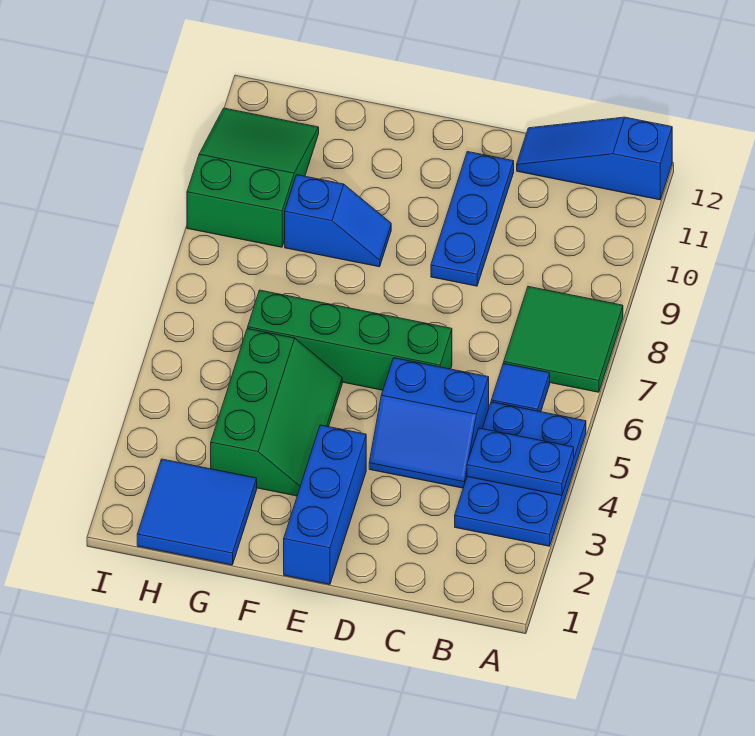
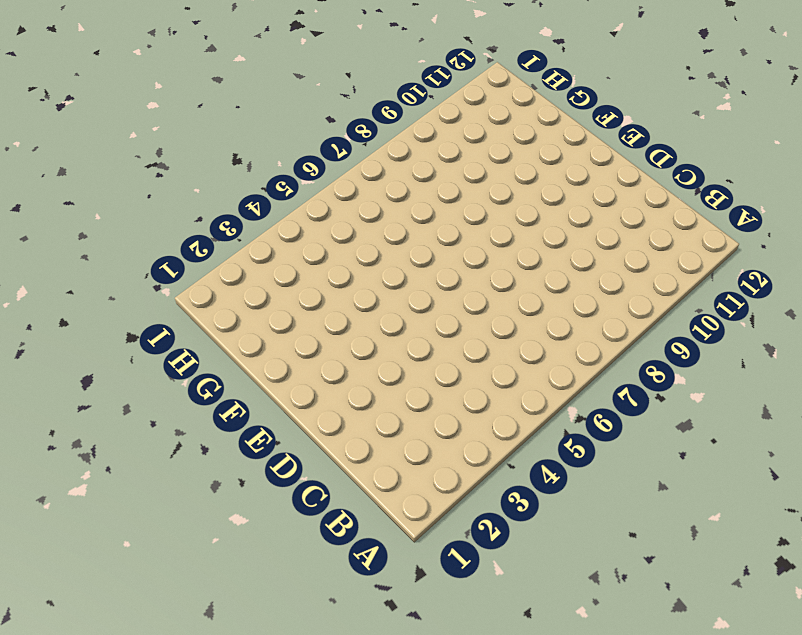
none -> blue 2x3 plate [455,402,586,546]
none -> green 2x2 tile [504,287,623,392]
none -> blue 1x3 slope [517,117,672,200]

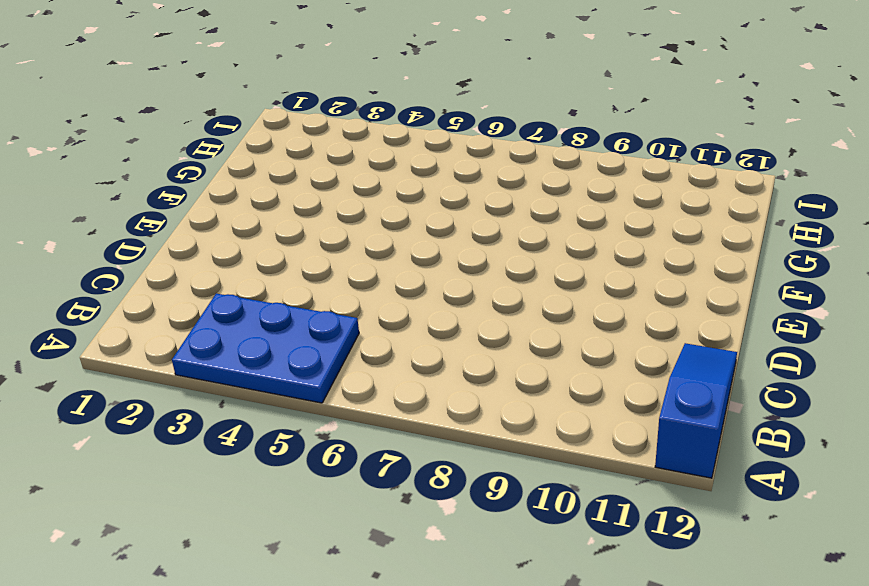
none -> green 2x2 tile [504,287,623,392]
none -> blue 1x1 tile [491,363,550,412]
none -> blue 2x2 slope [369,358,489,488]

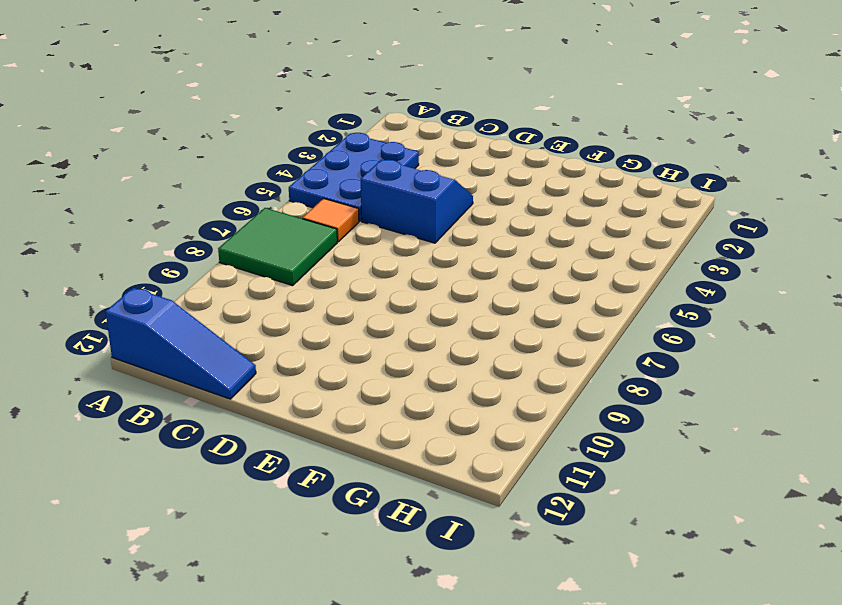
orange 1x1 tile [303,198,359,242] -> blue 1x1 tile [491,363,550,412]
none -> green 1x4 brick [248,290,452,390]
none -> blue 1x3 plate [431,152,514,286]
none -> blue 1x3 brick [284,425,366,584]

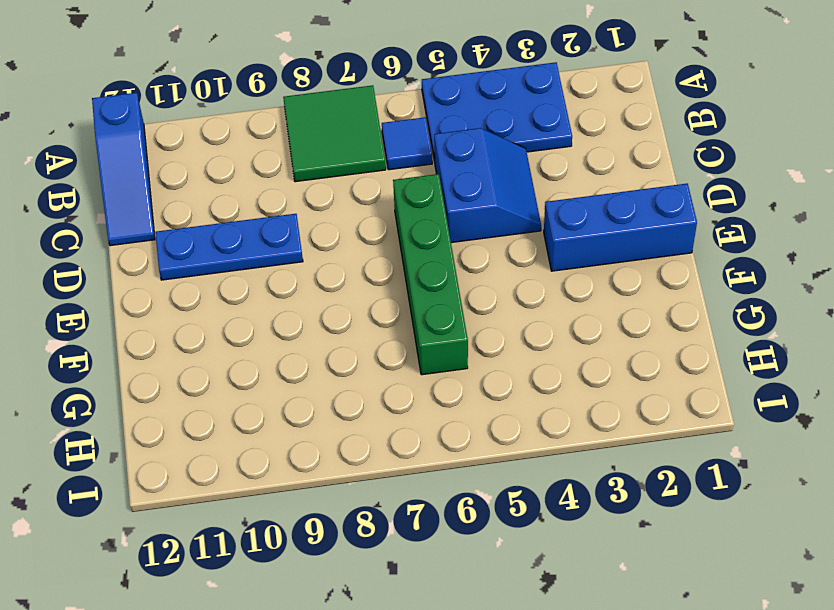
none -> green 2x3 slope [211,329,342,496]
none -> blue 1x2 slope [285,175,391,267]
none -> blue 2x2 tile [137,459,257,565]

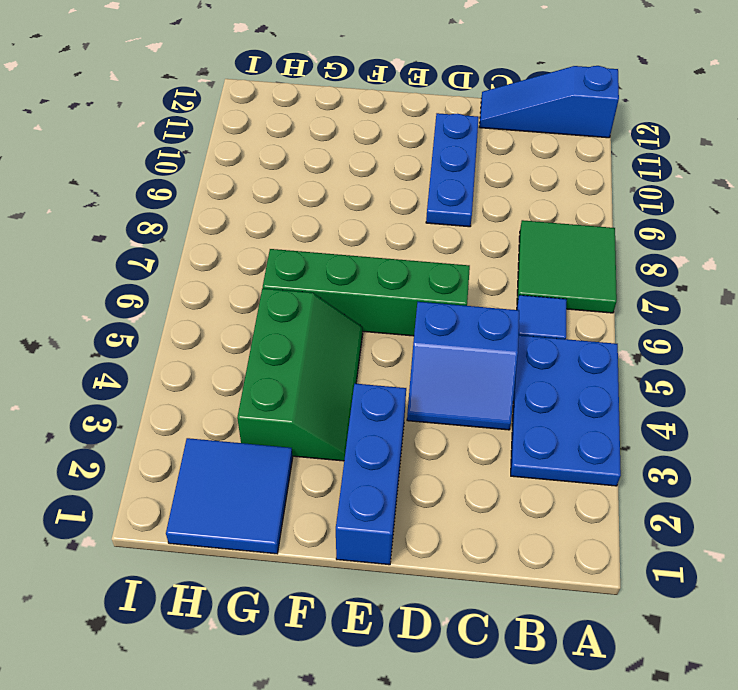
none -> blue 1x2 slope [285,175,391,267]
none -> green 2x3 slope [187,108,319,247]
none -> blue 1x2 plate [467,428,574,495]

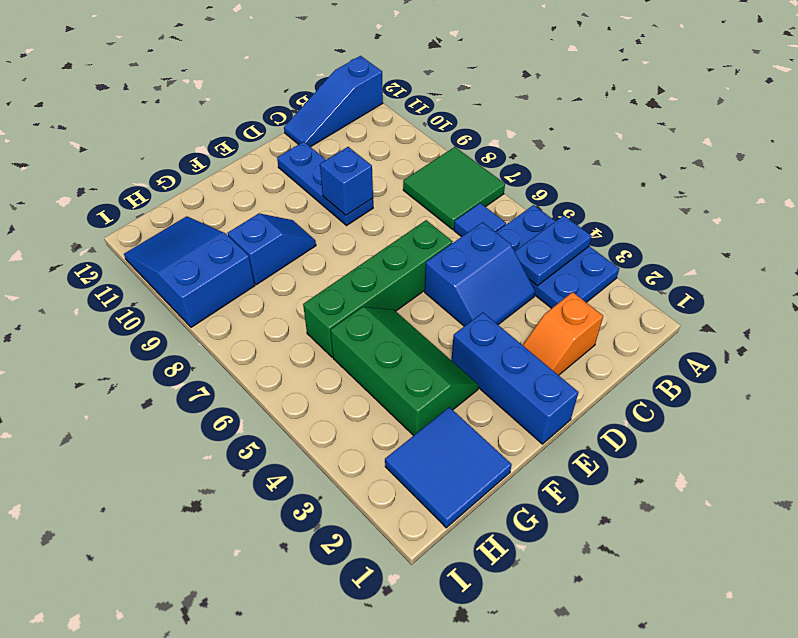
orange 1x2 slope [523,292,603,375] -> none
blue 1x1 brick [320,147,373,215] -> none
blue 2x3 slope [124,216,255,327] -> green 2x3 slope [187,108,319,247]

